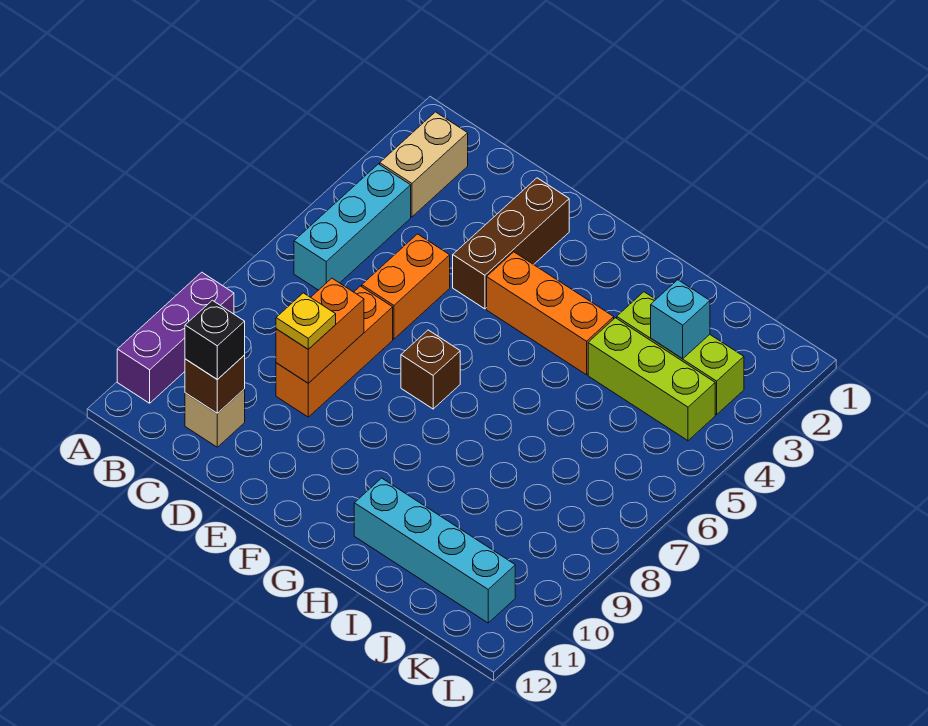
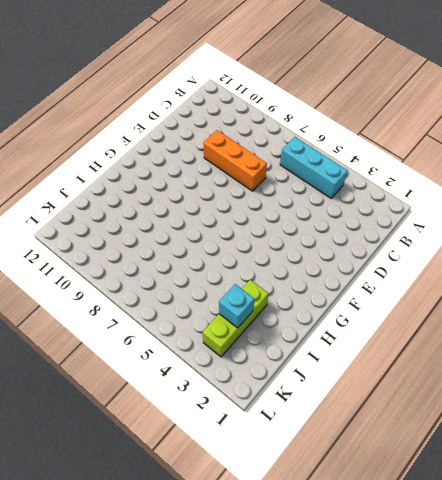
none -> purple 1x3 brick [117,272,234,403]
none -> tan 1x2 brick [380,112,468,217]
none -> tan 1x1 brick [185,389,245,447]

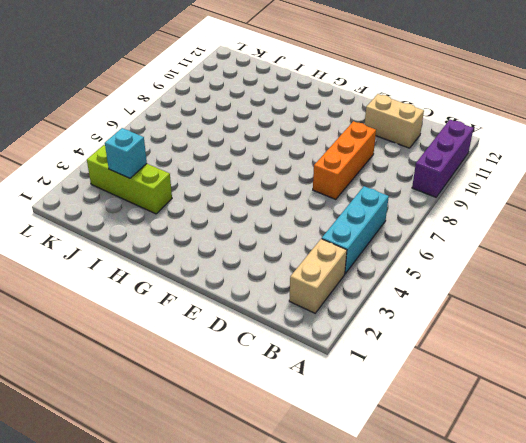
tan 1x2 brick [365,94,424,148] -> tan 1x1 brick [185,389,245,447]
none -> orange 1x2 brick [362,234,450,339]
none -> brown 1x3 brick [453,178,569,309]
none -> orange 1x3 brick [487,252,614,375]

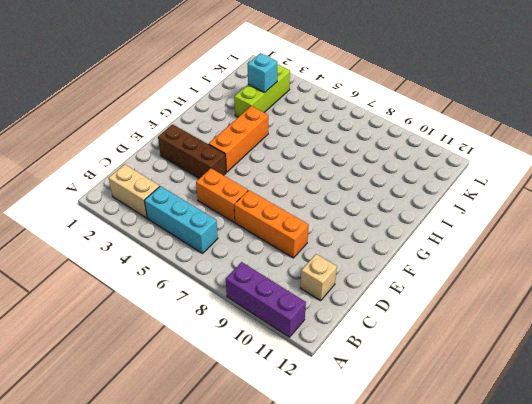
none -> brown 1x1 brick [401,330,460,409]
none -> cyan 1x4 brick [354,478,515,623]
none -> lime 1x3 brick [588,318,715,441]

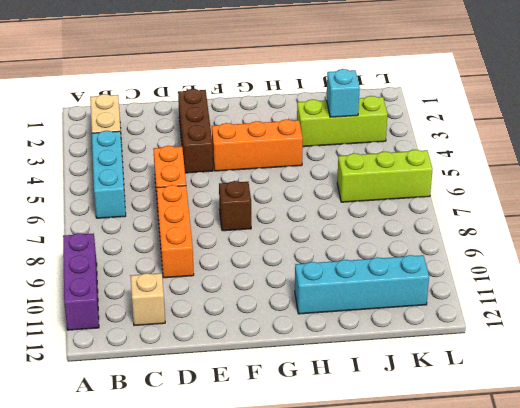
lime 1x3 brick [337,150,433,202] -> lime 1x3 brick moved to [588,318,715,441]
none -> brown 1x1 brick [185,355,245,413]
none -> orange 1x2 brick [276,278,364,383]
none -> black 1x1 brick [185,300,245,379]

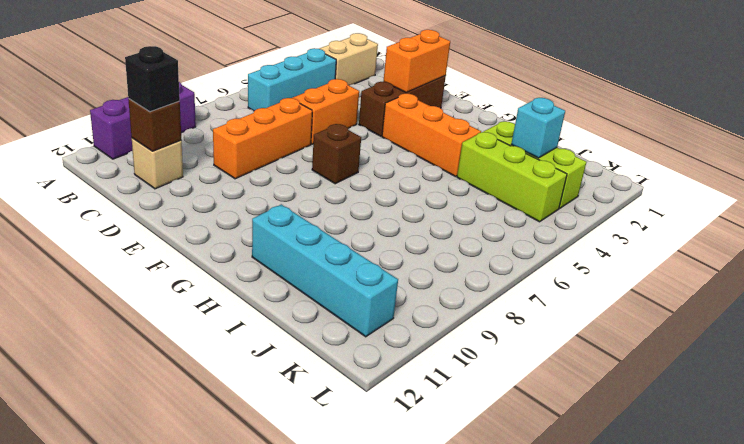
orange 1x2 brick [383,30,450,93] -> orange 1x2 brick moved to [276,278,364,383]
none -> yellow 1x1 plate [276,293,336,349]

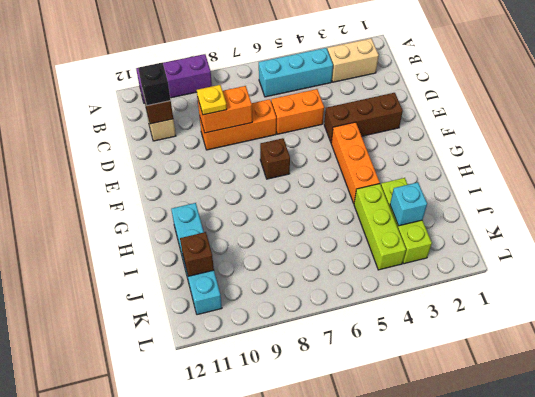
brown 1x1 brick [180,232,214,276] -> none

